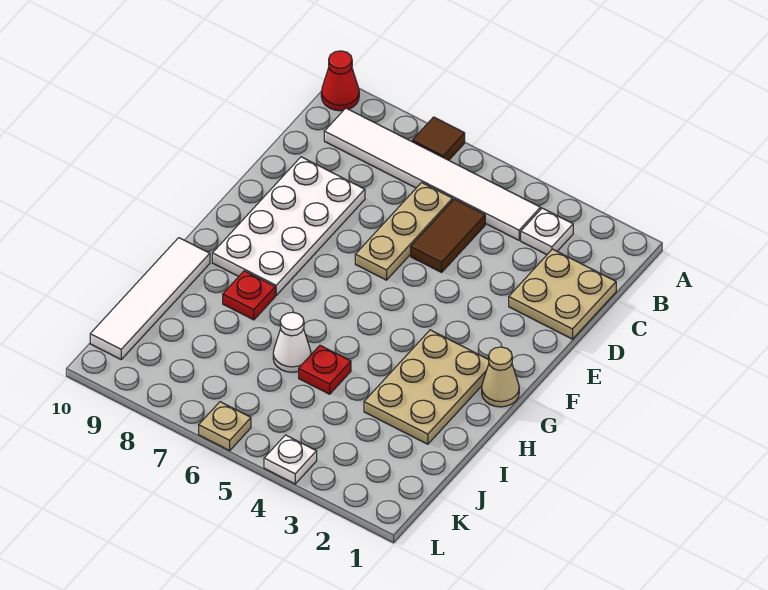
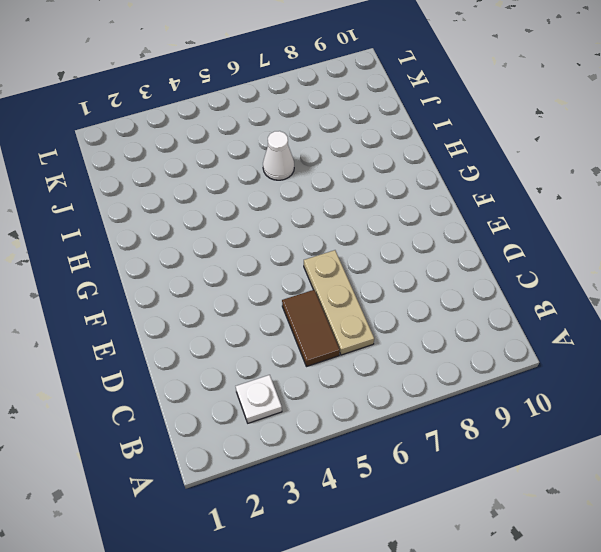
none -> brown 1x1 tile [412,117,465,160]
none -> red 1x1 cone [321,51,359,111]
none -> white 1x6 tile [324,108,541,240]

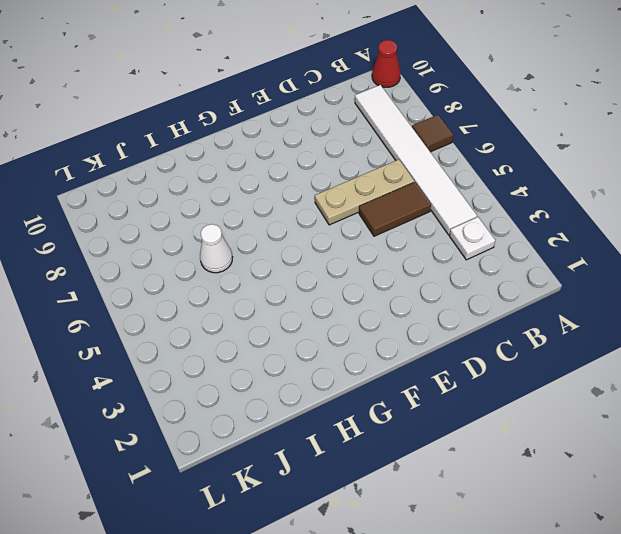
none -> tan 2x2 plate [509,249,616,339]
none -> white 2x4 plate [212,157,365,295]
none -> tan 1x1 cone [482,347,519,407]

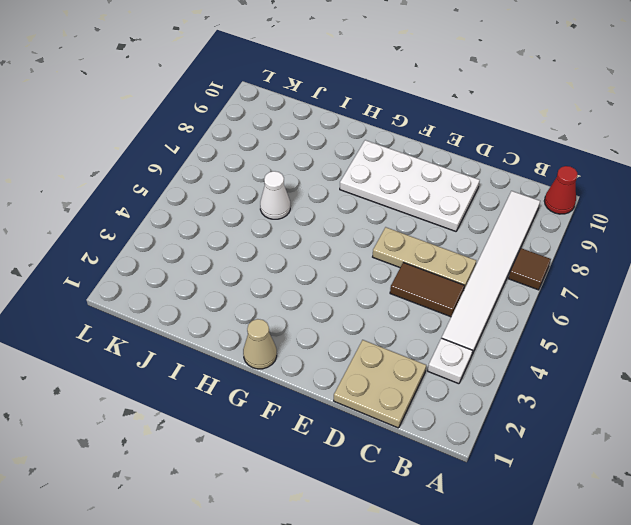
none -> tan 2x3 plate [364,330,489,444]
none -> red 1x1 plate [223,271,275,320]
none -> white 1x4 tile [90,238,210,359]

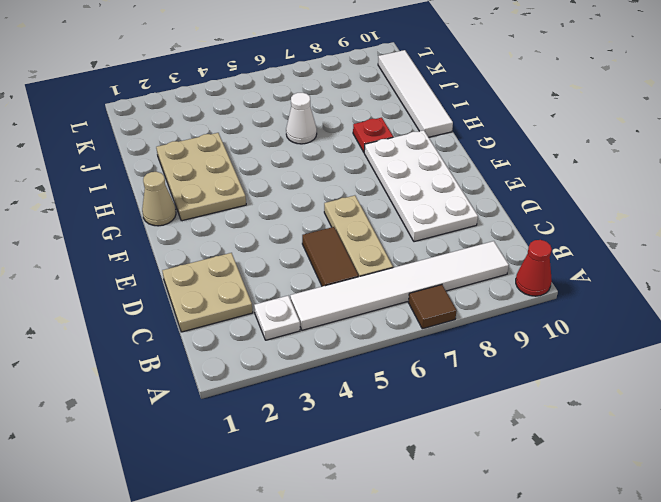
none -> red 1x1 plate [299,345,351,394]
none -> white 1x1 plate [264,435,317,484]
none -> tan 1x1 plate [199,402,251,451]

